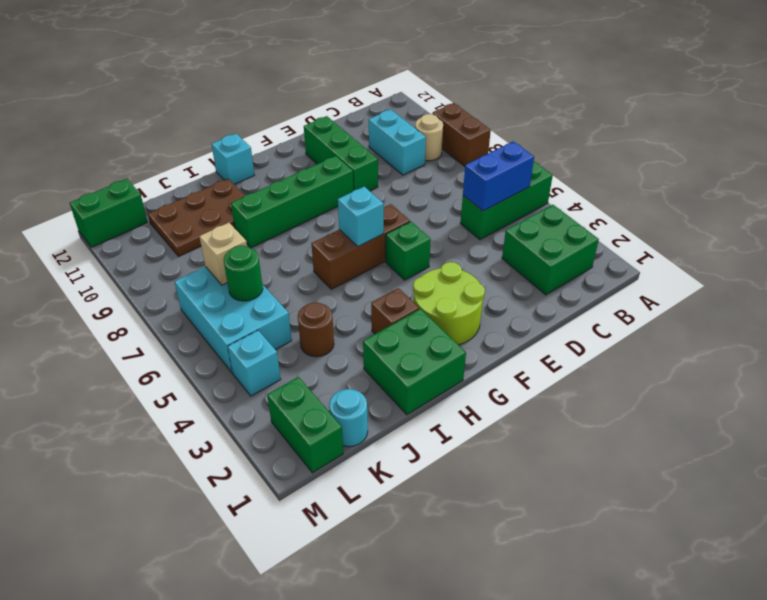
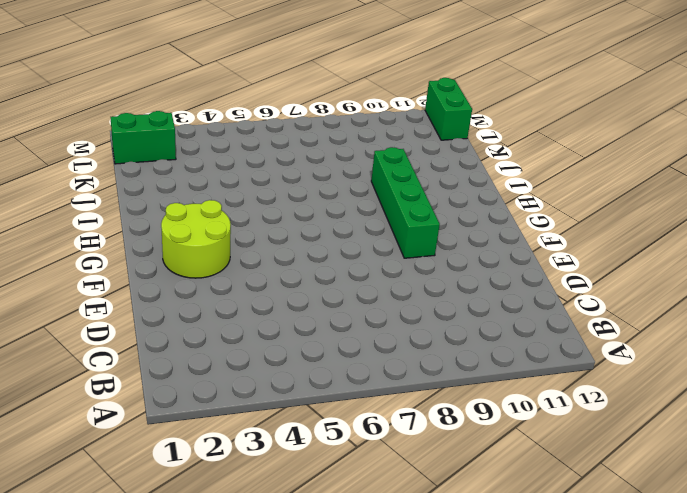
none -> green 1x3 brick [460,162,553,240]
none -> brown 1x2 brick [432,103,491,166]
none -> green 2x2 brick [502,205,599,295]

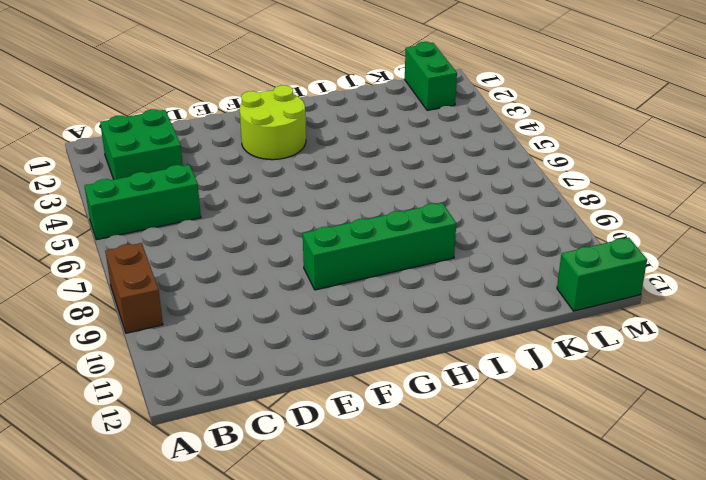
none -> tan 1x1 round brick [415,114,443,161]
none -> cyan 1x2 brick [369,109,426,175]
none -> green 1x3 brick [304,116,378,191]

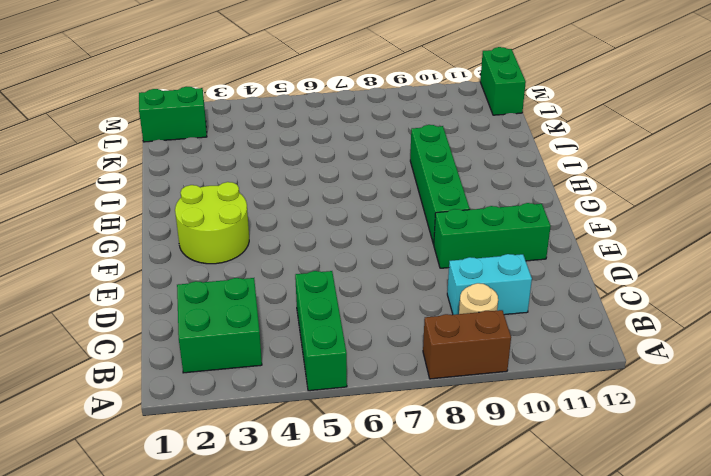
none -> green 1x1 brick [386,222,431,280]
none -> brown 1x3 brick [311,204,410,289]
none -> green 2x2 brick [363,309,466,415]

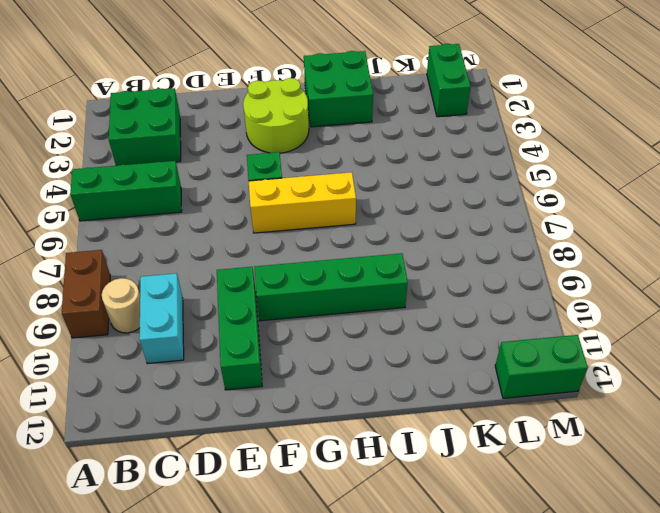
yellow 1x3 brick [249,172,356,233] -> brown 1x3 brick [311,204,410,289]
none -> brown 1x1 brick [371,288,419,334]
none -> cyan 1x1 brick [212,134,254,184]
none -> brown 2x3 plate [148,179,245,256]

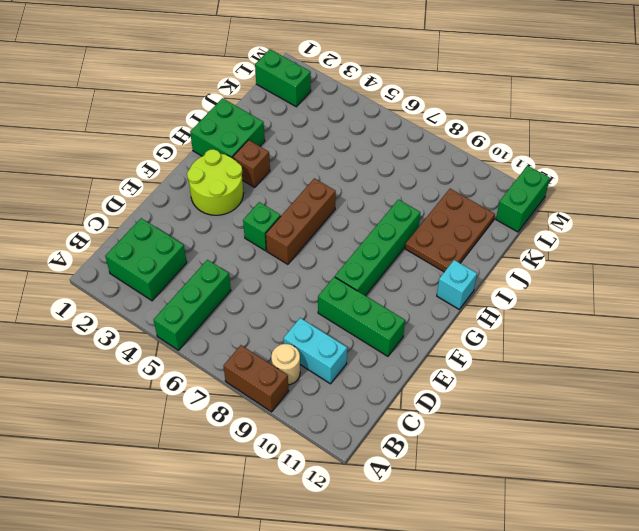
none -> brown 1x1 round brick [298,302,334,357]
none -> cyan 1x1 round brick [329,389,368,447]
none -> cyan 2x3 brick [175,267,292,373]

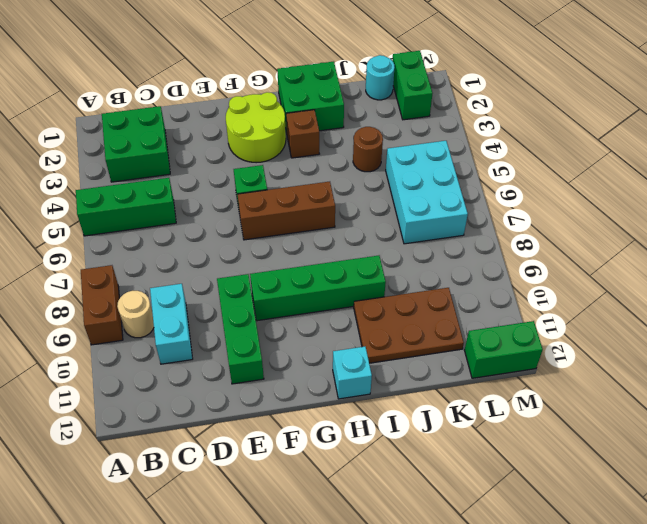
none -> cyan 1x1 brick [228,330,281,396]
none -> blue 1x2 brick [463,141,534,211]
none -> cyan 1x1 brick [338,187,384,246]

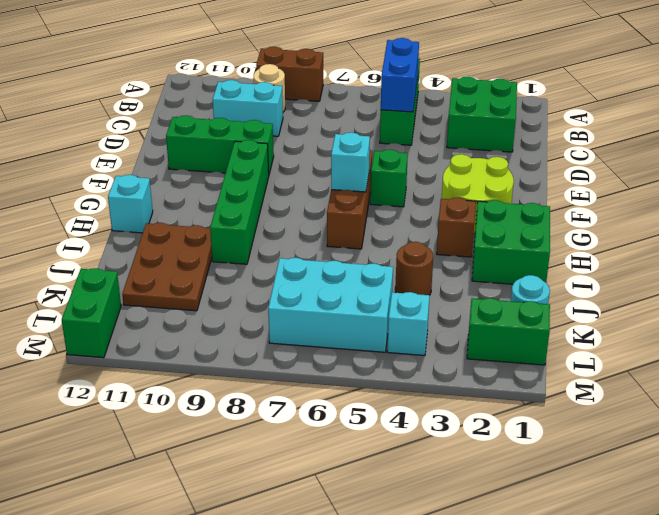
none -> green 1x1 round brick [224,245,263,301]
none -> tan 1x1 brick [199,223,247,285]

